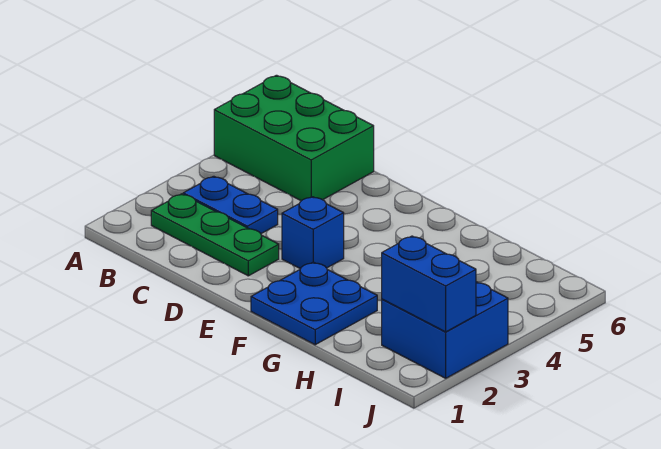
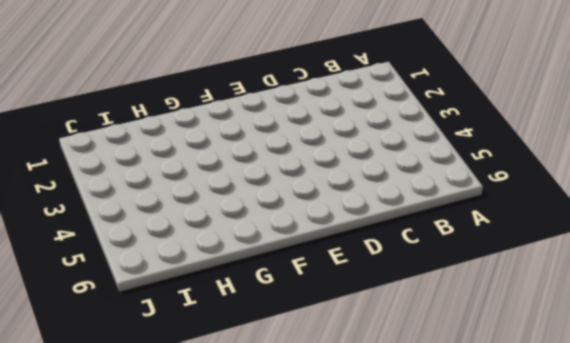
none -> green 2x3 brick [214,75,374,201]
none -> green 1x3 plate [151,194,279,276]

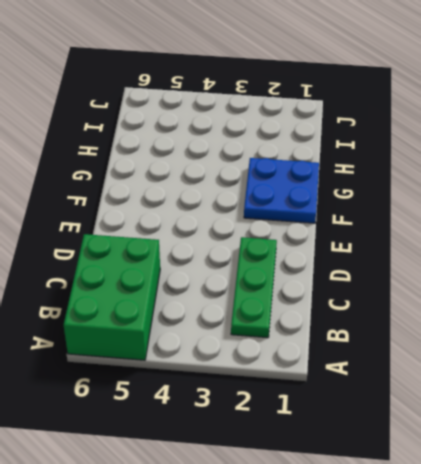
none -> blue 1x2 plate [183,176,278,234]
none -> blue 1x1 brick [282,197,344,269]

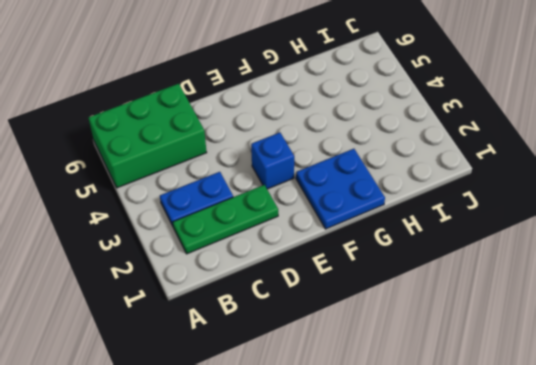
none -> blue 2x2 brick [382,282,508,378]
none -> blue 1x2 brick [382,236,476,332]

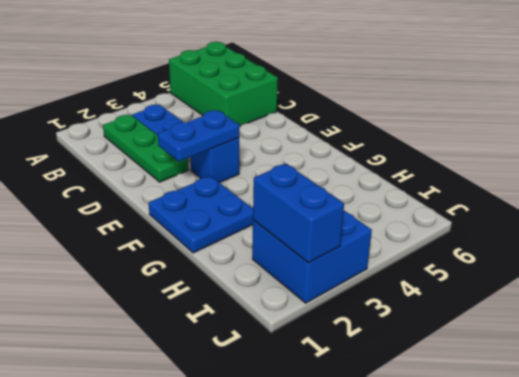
blue 1x2 plate [158,110,240,162] -> none

